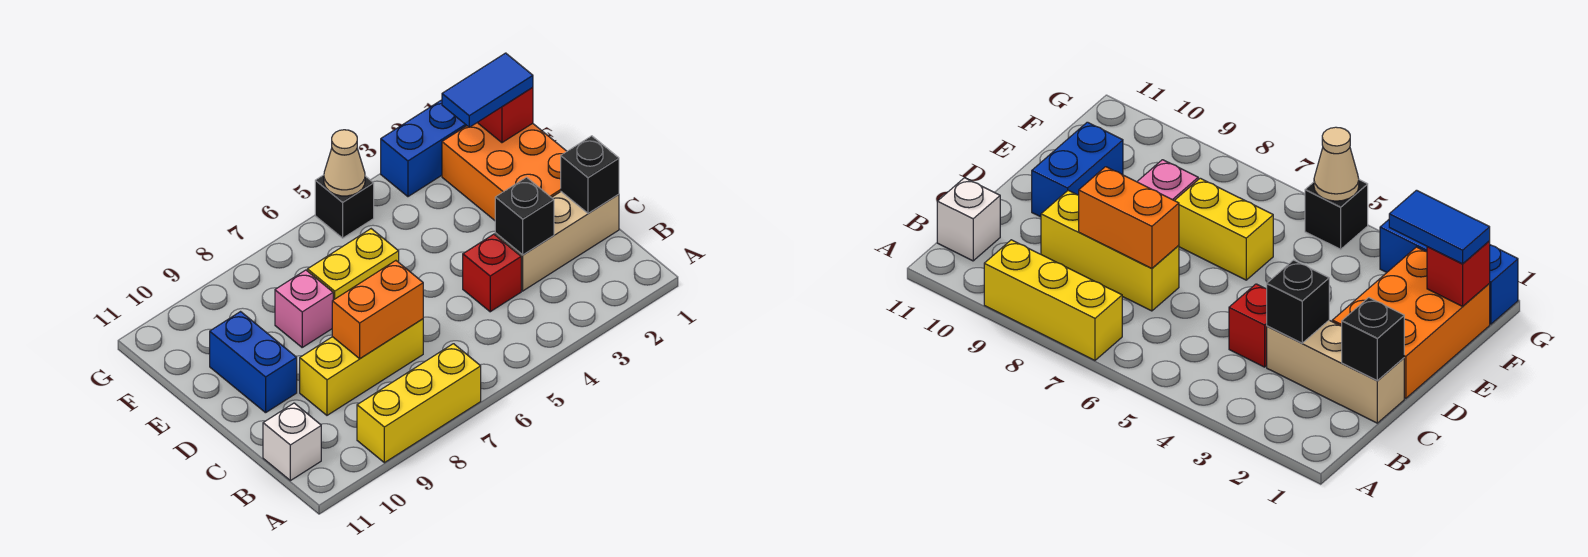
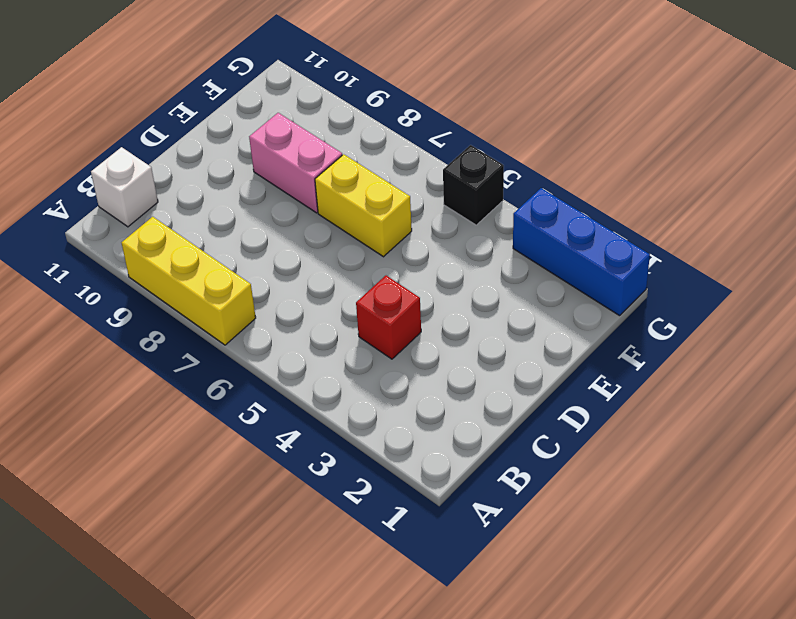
pink 1x2 brick [249,113,342,213] -> pink 1x1 brick [275,270,333,347]
none -> tan 1x3 brick [495,192,619,291]
none -> yellow 1x3 brick [300,319,423,415]
none -> orange 2x3 brick [442,123,567,220]

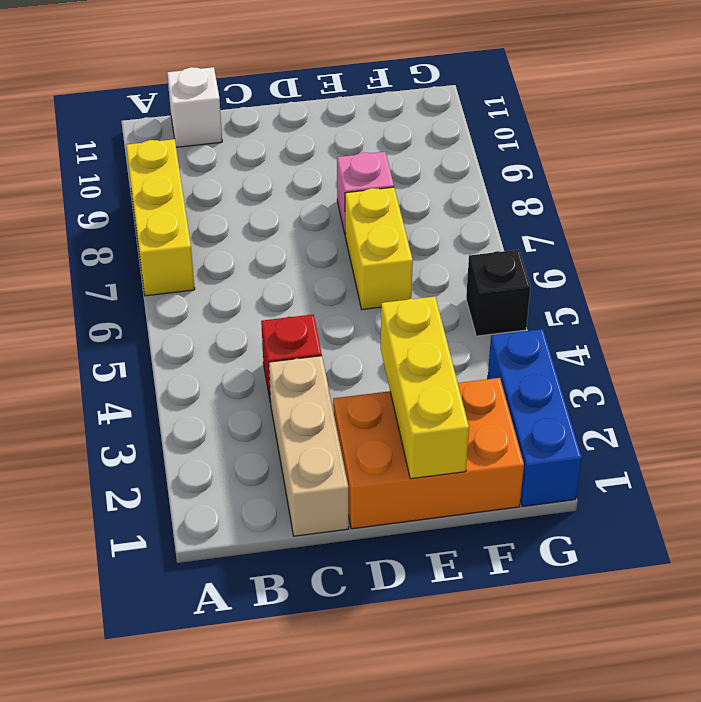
yellow 1x3 brick [381,296,469,479] -> yellow 1x3 brick moved to [300,319,423,415]
none -> blue 1x2 brick [210,312,297,413]
none -> black 1x1 brick [561,136,619,213]
none -> black 1x1 brick [495,177,554,255]

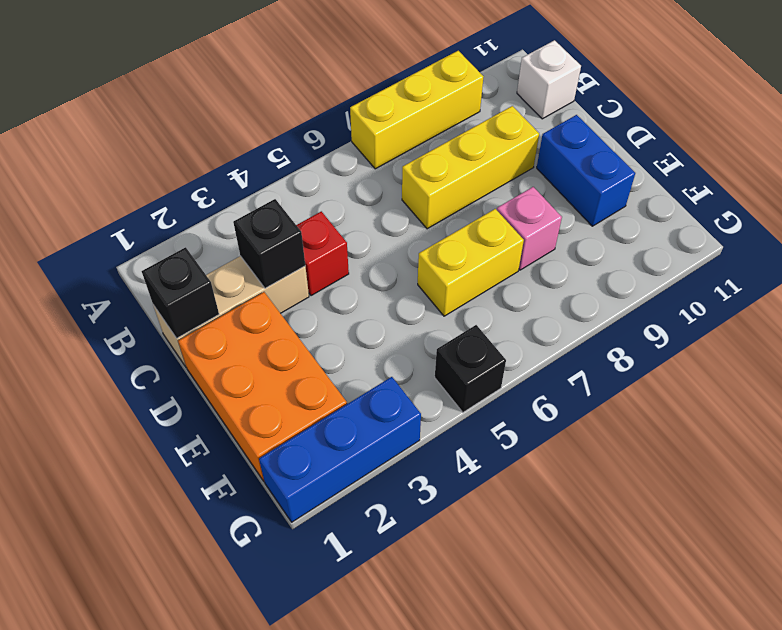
none -> orange 1x2 brick [332,261,423,359]
none -> red 1x1 brick [477,88,533,143]
none -> tan 1x1 cone [324,130,365,196]

